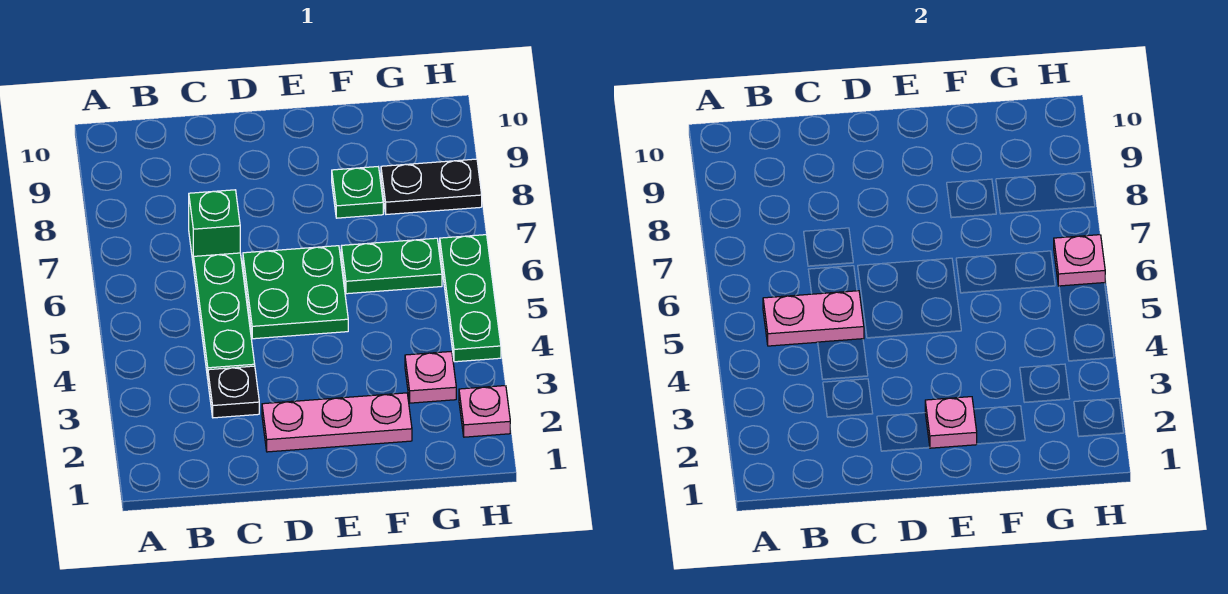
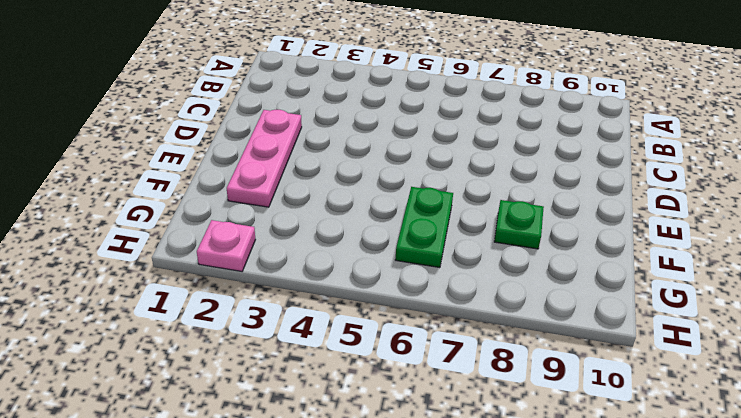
none -> black 1x1 plate [208,366,259,418]
none -> green 1x3 plate [194,253,255,378]
none -> green 1x1 brick [189,190,240,267]

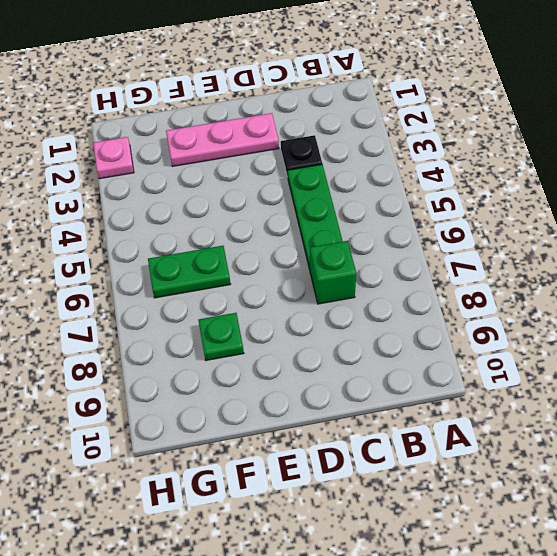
none -> green 2x2 plate [243,246,348,339]
none -> pink 1x1 plate [405,351,456,403]
none -> black 1x2 plate [381,159,482,214]

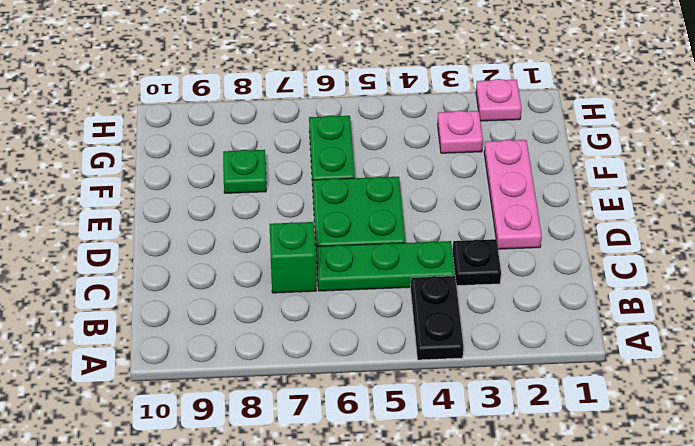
black 1x2 plate [411,276,463,360] -> black 1x2 plate moved to [381,159,482,214]
none -> green 1x3 plate [440,235,501,362]
none -> pink 1x2 plate [763,291,864,346]
none -> pink 1x1 plate [925,397,977,448]

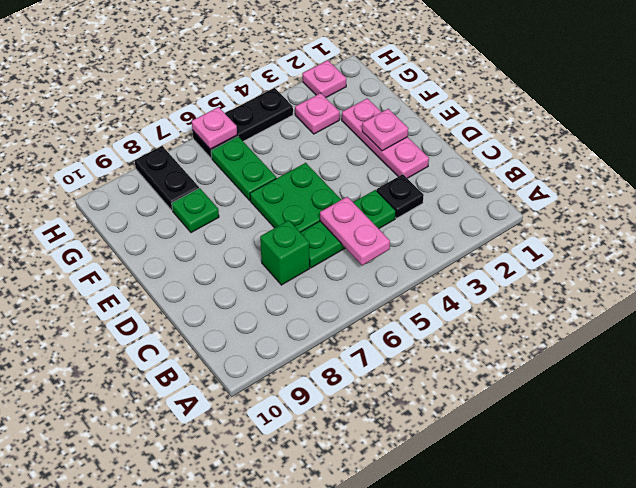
black 1x3 plate [192,88,293,158] -> green 1x3 plate [440,235,501,362]

